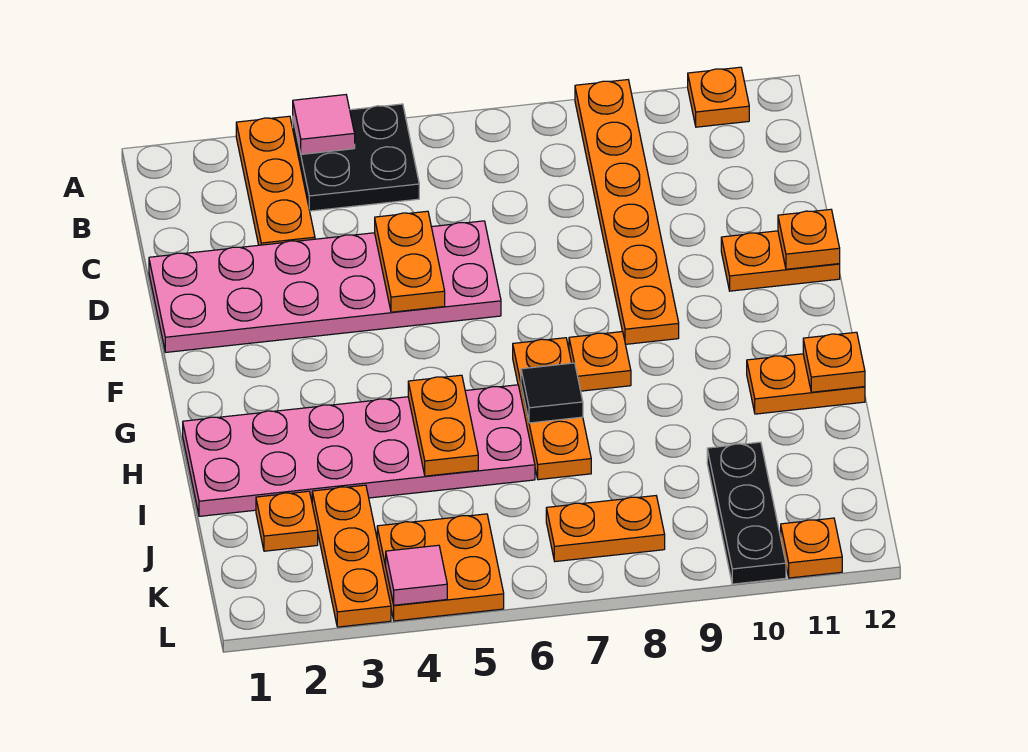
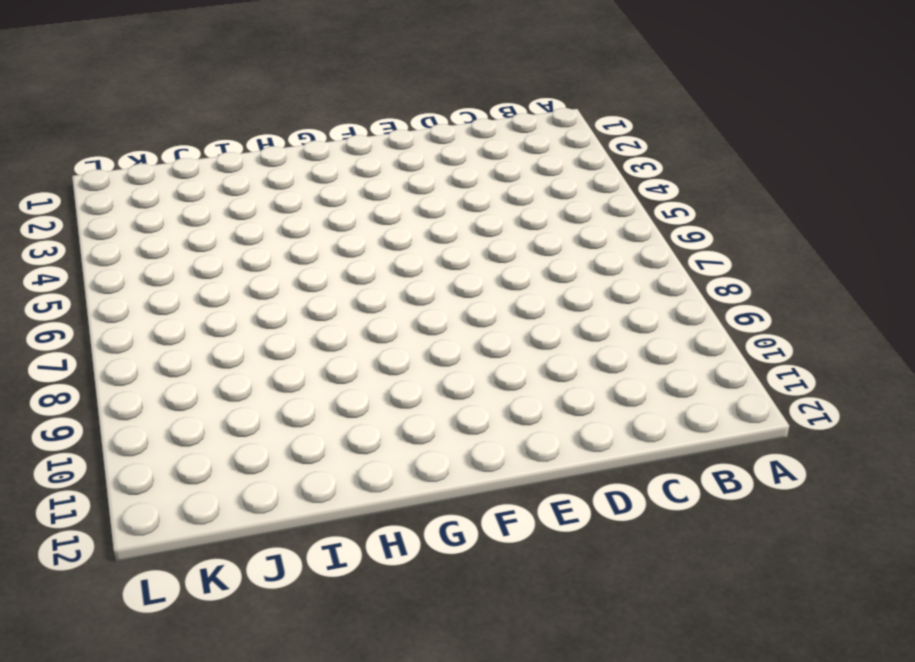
none -> orange 1x3 plate [236,116,315,245]
none -> black 2x2 plate [293,104,419,211]
none -> orange 1x6 plate [575,80,679,344]

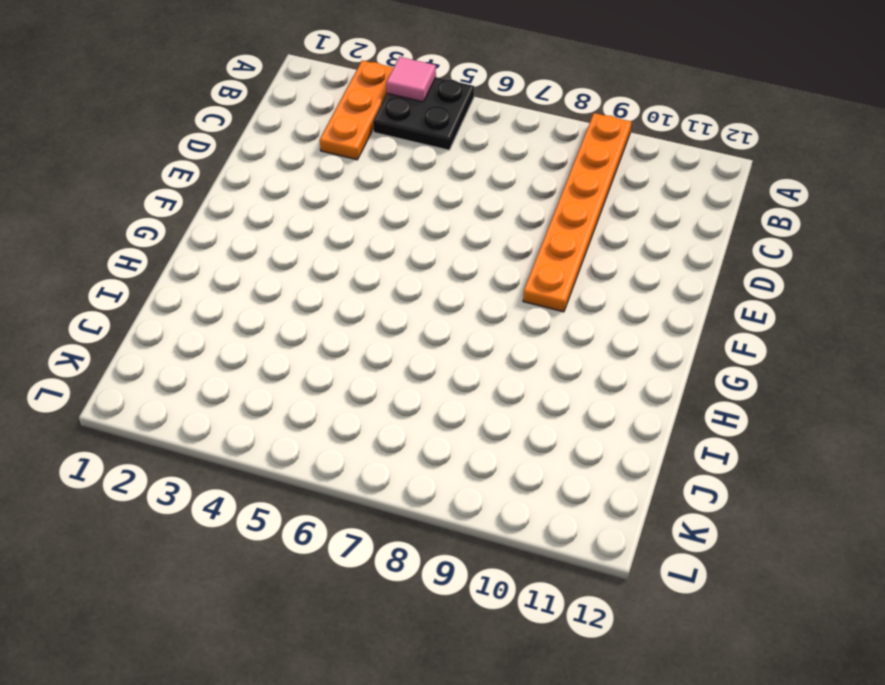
none -> orange 1x1 plate [688,67,749,127]
none -> pink 2x6 plate [149,221,501,352]
none -> orange 1x2 plate [721,231,840,291]

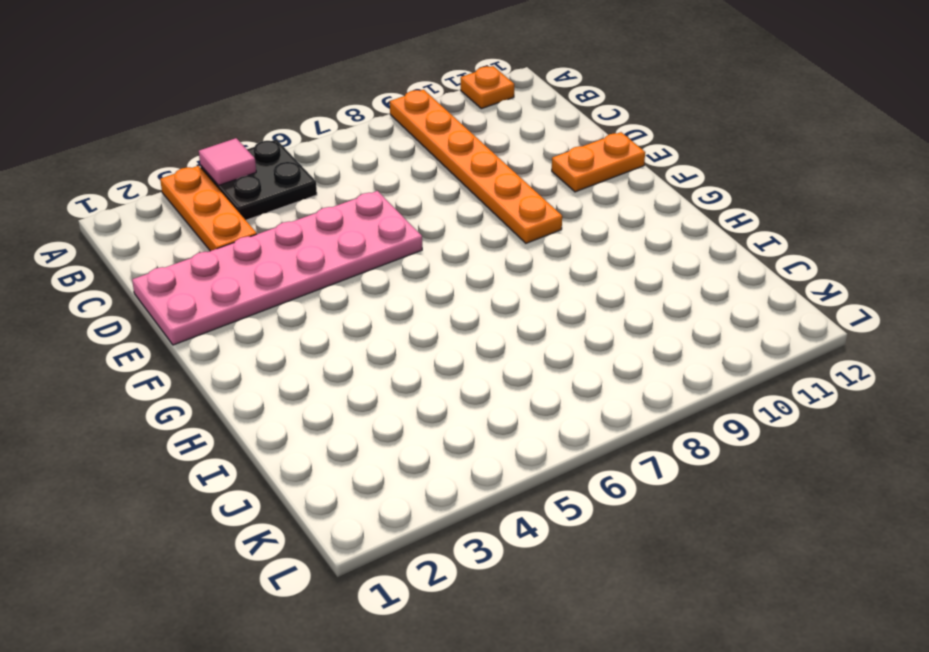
none -> orange 1x3 plate [513,338,591,480]
none -> orange 1x1 plate [569,332,631,391]
none -> pink 2x6 plate [183,385,535,516]

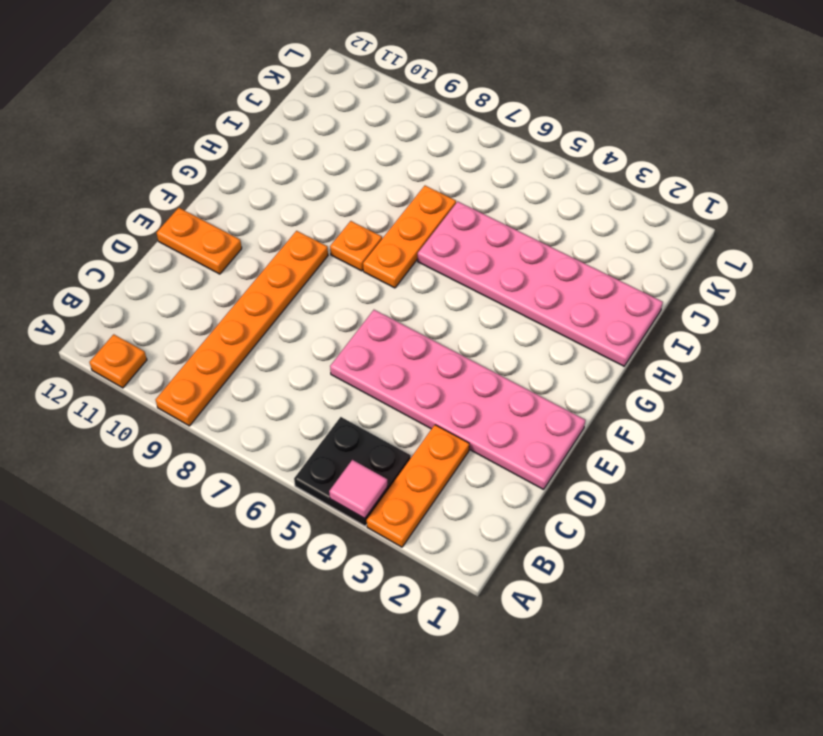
none -> orange 1x2 plate [747,354,865,414]
none -> orange 1x1 plate [256,491,318,551]
none -> orange 1x3 plate [312,485,391,627]

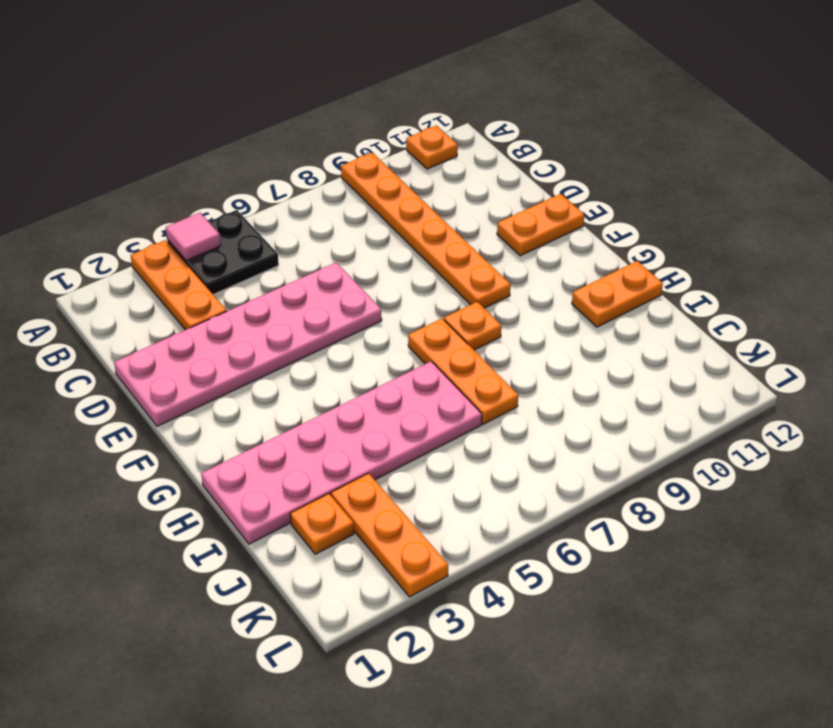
none -> black 1x3 plate [707,442,786,584]
none -> orange 2x2 plate [377,514,504,621]
none -> orange 1x2 plate [546,496,665,562]

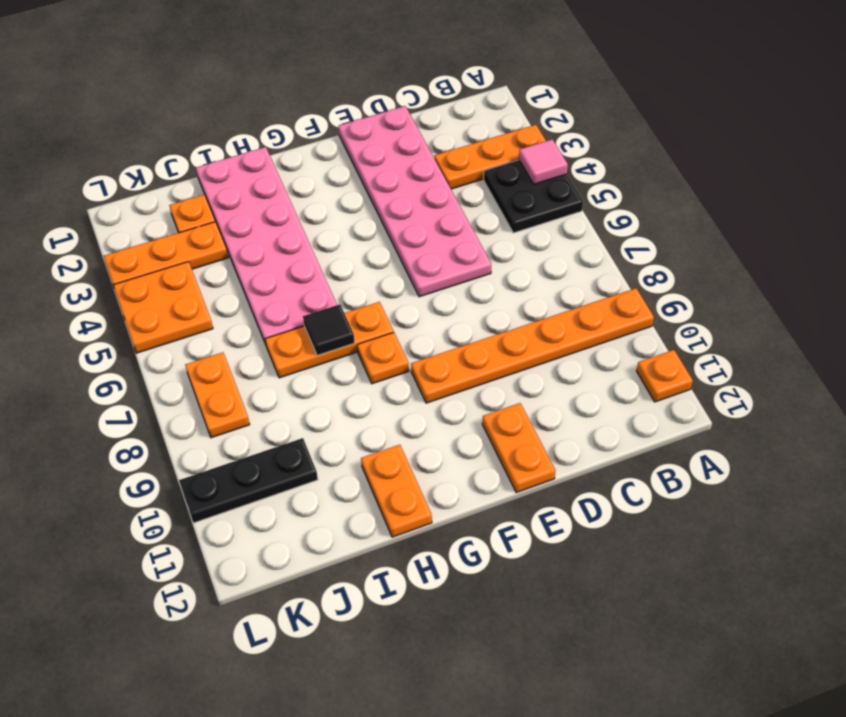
none -> orange 1x1 plate [781,518,842,578]
none -> orange 1x2 plate [375,211,445,312]
none -> orange 1x1 plate [778,209,840,269]

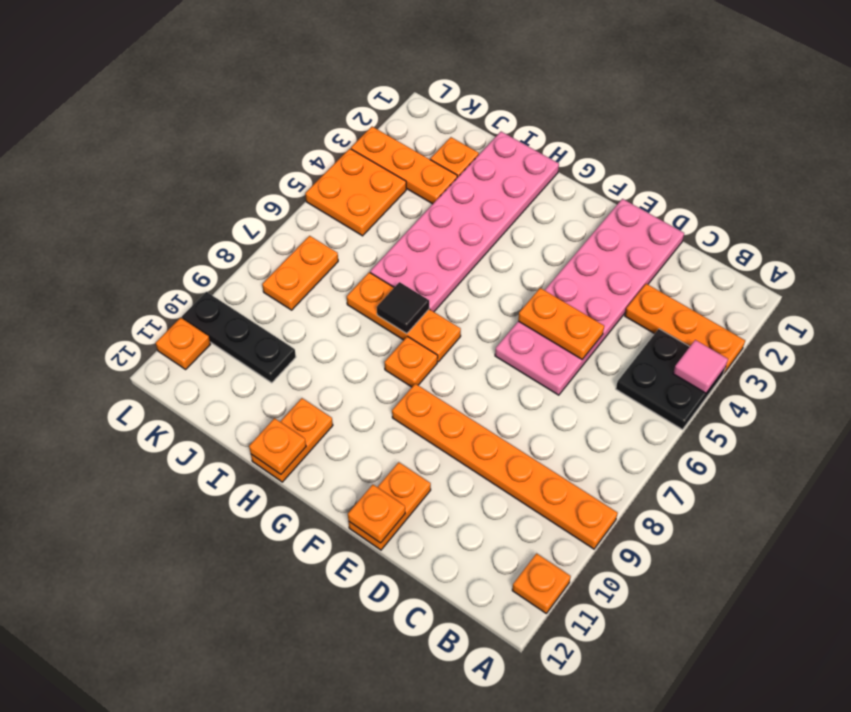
none -> orange 1x2 plate [408,375,478,476]
none -> pink 1x1 tile [386,545,447,605]

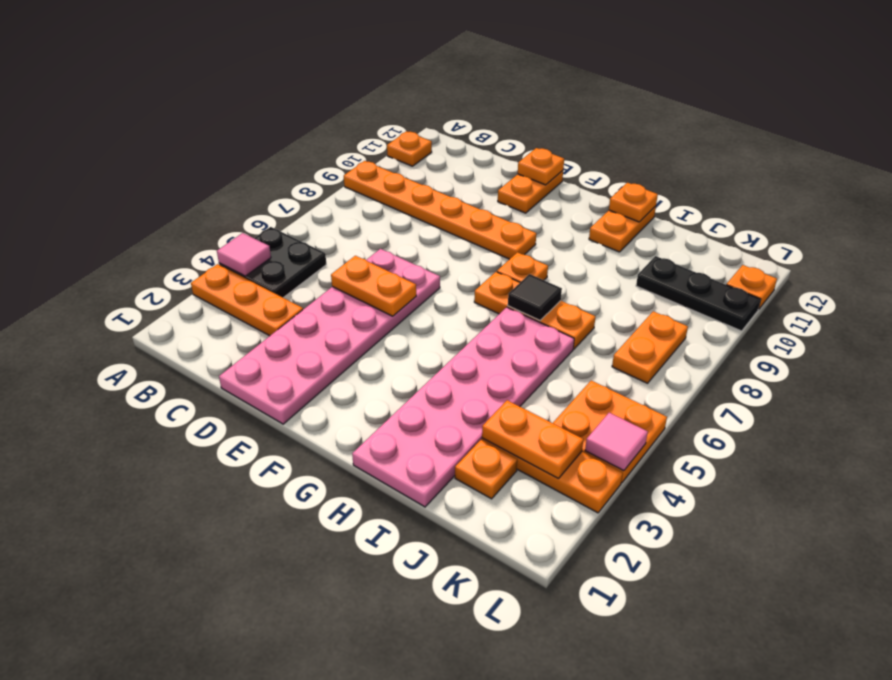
orange 1x2 plate [482,400,583,479] -> orange 1x2 plate moved to [408,375,478,476]

